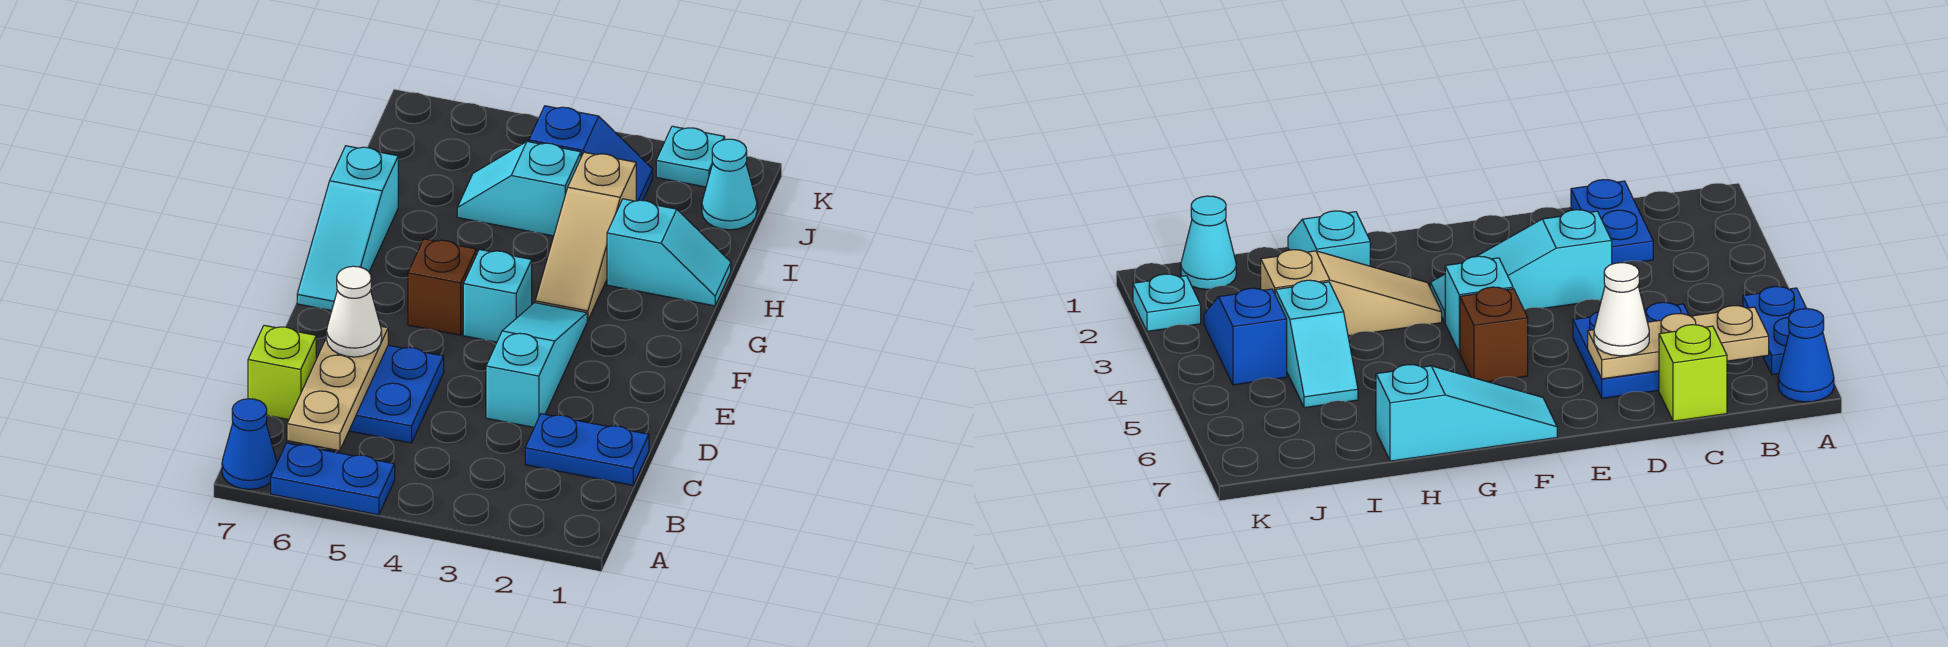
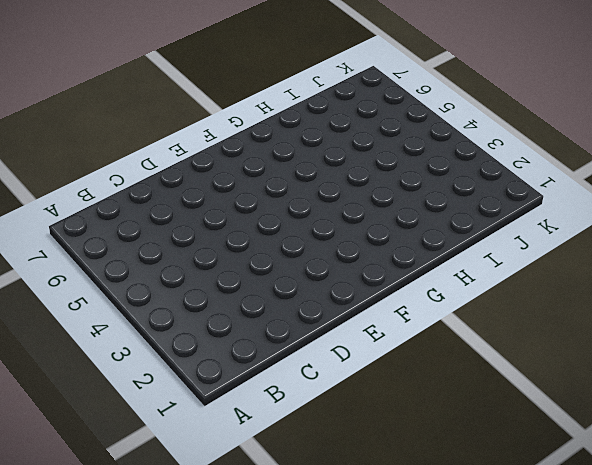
none -> blue 1x2 plate [271,443,395,515]
none -> blue 1x1 cone [222,399,277,489]
none -> blue 1x2 plate [525,414,649,485]

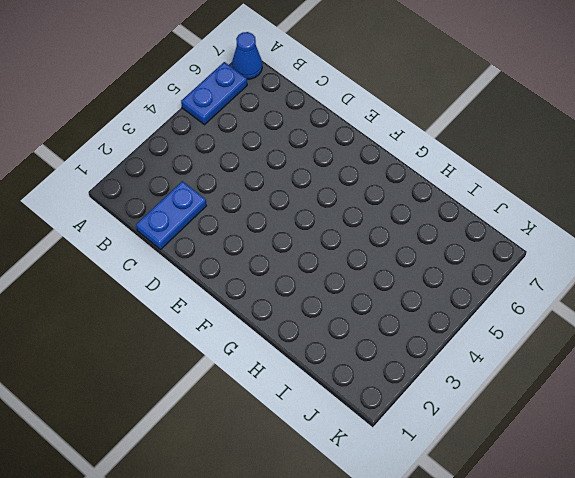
none -> blue 2x2 plate [349,345,444,443]
none -> lime 1x1 brick [248,325,316,420]
none -> cyan 1x3 slope [486,303,587,427]

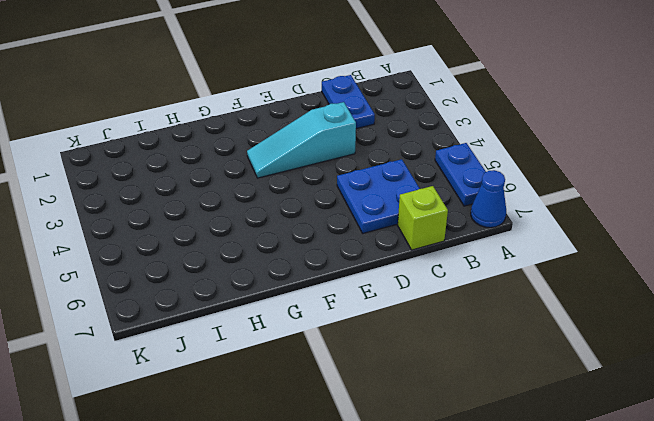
none -> cyan 1x1 brick [463,249,532,342]
none -> brown 1x1 brick [408,239,476,335]
none -> cyan 1x3 slope [297,146,398,311]

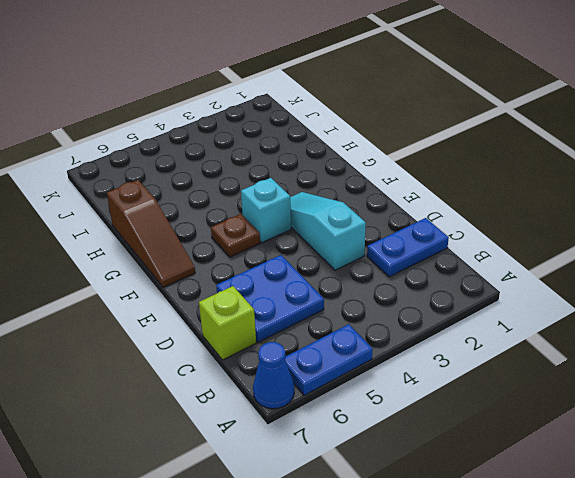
brown 1x1 plate [211,214,260,257] -> brown 1x1 brick [408,239,476,335]
brown 1x3 slope [107,180,195,288] -> cyan 1x3 slope [297,146,398,311]
none -> tan 1x3 slope [535,152,636,321]
none -> cyan 1x2 slope [607,199,731,306]
none -> cyan 1x2 slope [457,141,581,236]

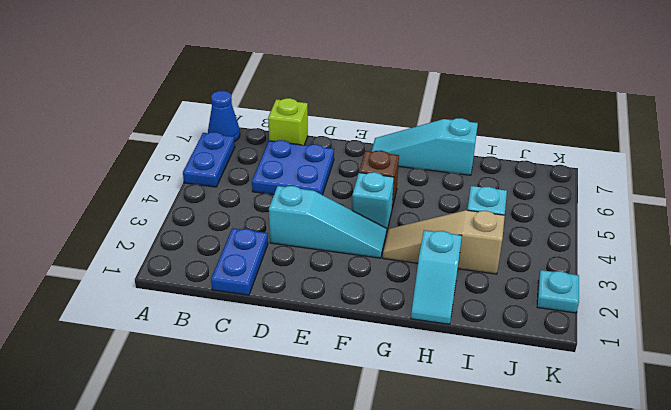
none -> cyan 1x1 cone [702,139,757,230]
none -> blue 1x2 slope [529,106,653,201]
none -> tan 1x3 plate [287,326,388,451]

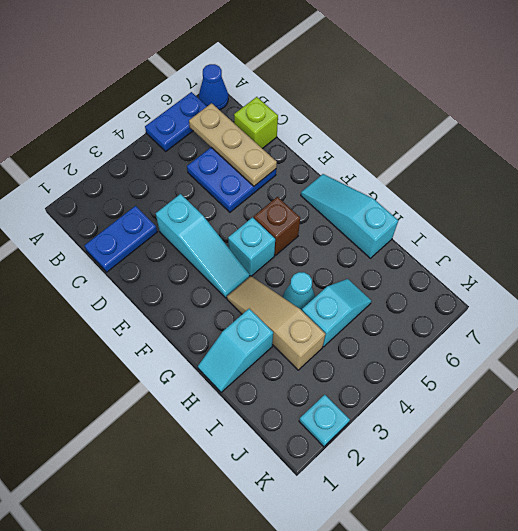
cyan 1x1 cone [283,272,315,310] -> cyan 1x1 cone moved to [702,139,757,230]
none -> blue 1x2 slope [529,106,653,201]
none -> white 1x1 cone [327,266,382,357]

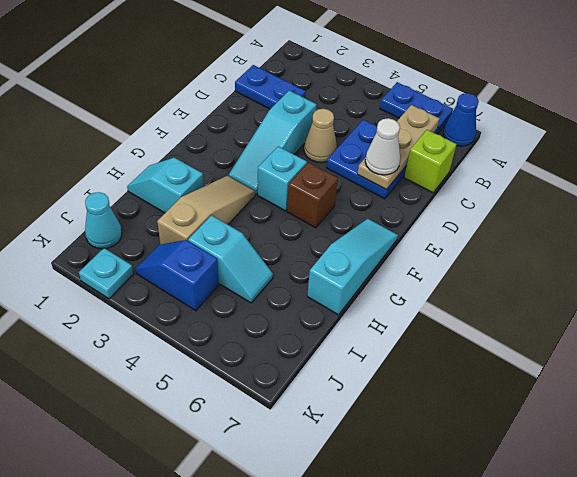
tan 1x1 cone [304,109,337,163] -> none

